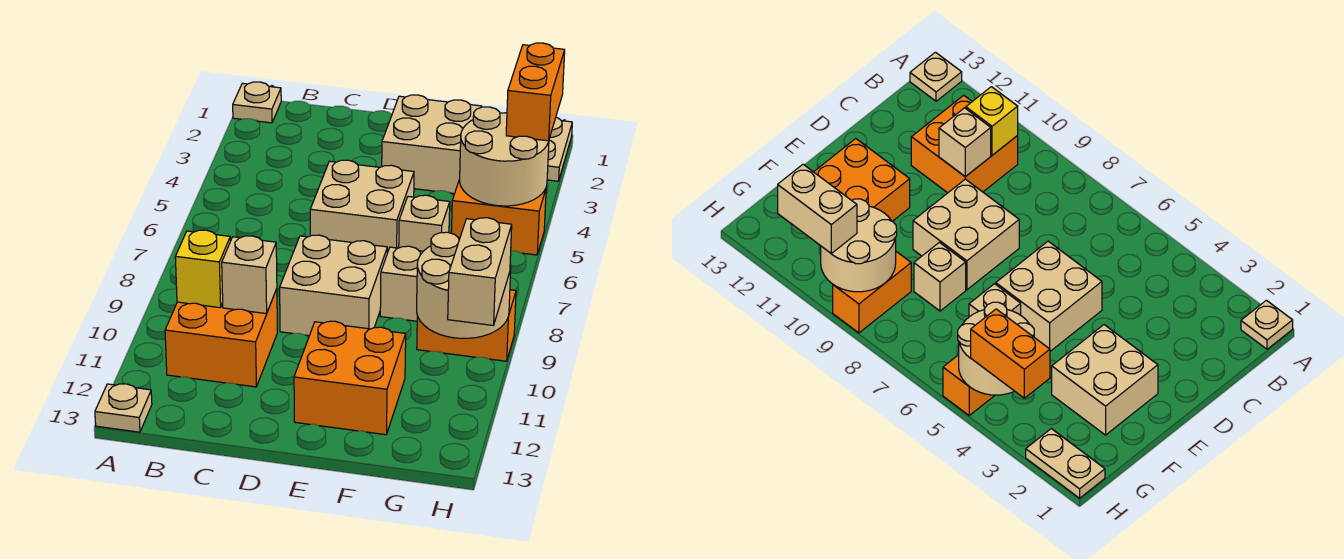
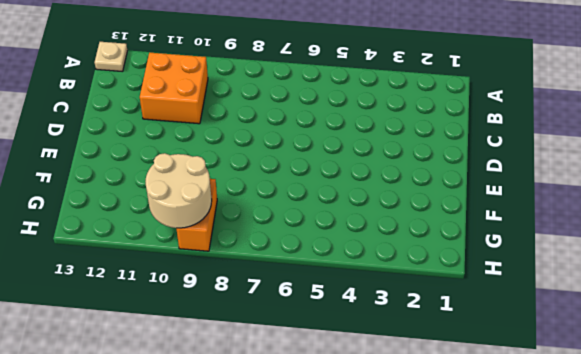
none -> tan 1x1 plate [233,82,281,123]
none -> tan 2x2 brick [310,160,414,253]
none -> tan 2x2 brick [280,235,387,336]

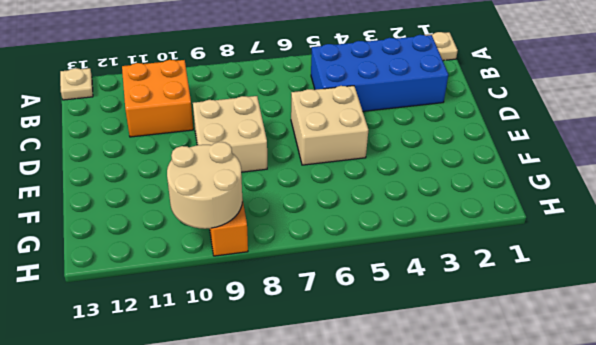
blue 2x4 brick [311,35,448,111] -> none
none -> tan 2x2 brick [382,95,482,194]
none -> orange 2x2 brick [294,321,406,435]
none -> tan 1x1 brick [399,195,450,251]

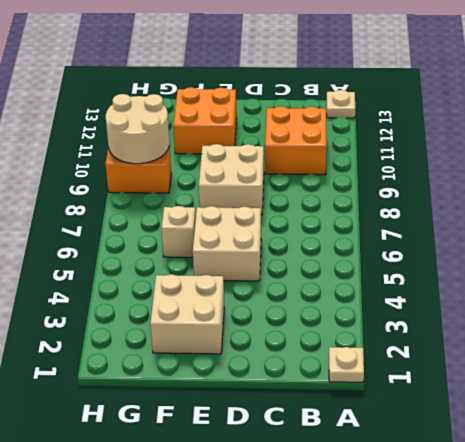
none -> tan 1x1 brick [380,246,423,321]
none -> orange 1x2 brick [451,179,546,255]
none -> tan 1x2 plate [547,117,572,181]

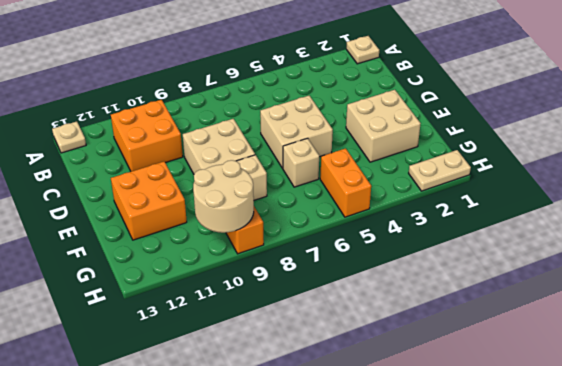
none -> yellow 1x1 brick [175,230,230,308]
none -> tan 1x1 brick [222,236,277,314]
none -> tan 2x2 round brick [460,107,549,206]

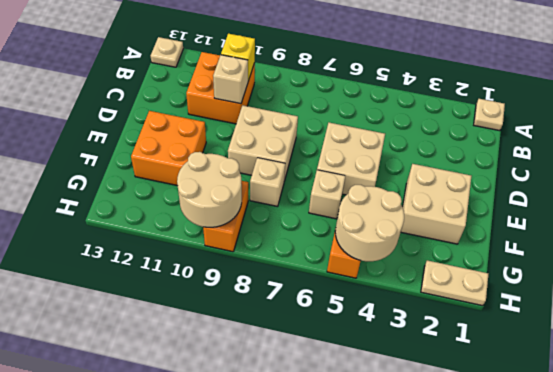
none -> orange 1x2 brick [506,43,565,141]
none -> tan 1x2 brick [448,218,512,325]

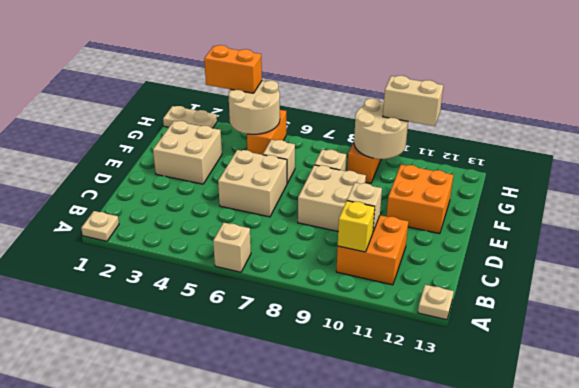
tan 1x1 brick [213,223,251,272] -> none

